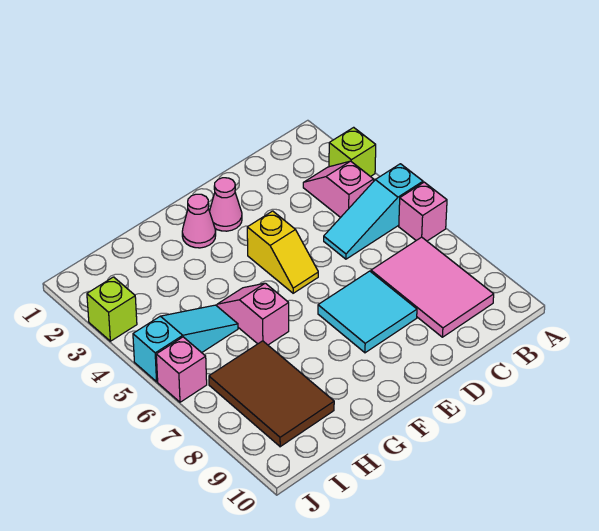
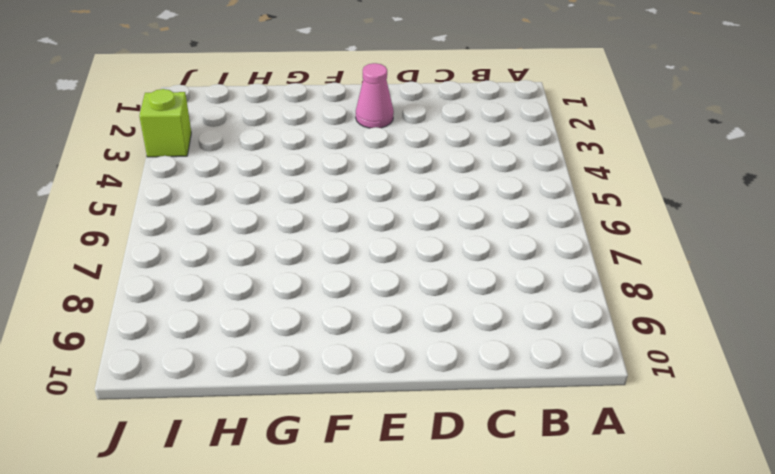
none -> lime 1x1 brick [329,127,376,177]
none -> cyan 1x3 slope [324,164,423,259]
none -> pink 1x1 brick [399,182,447,241]

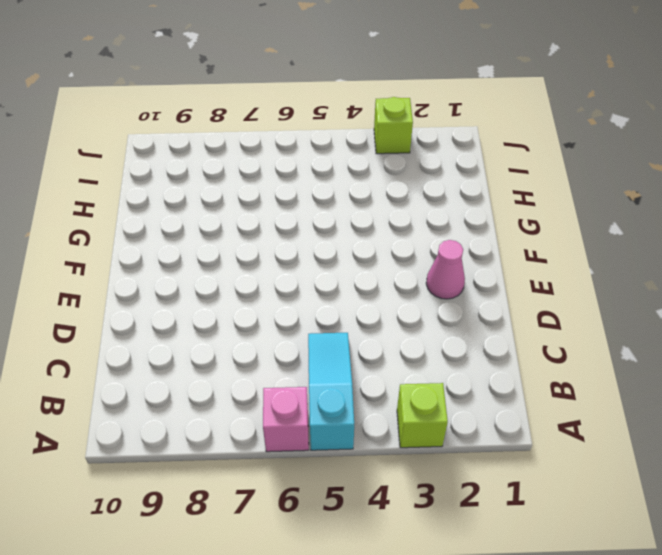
none -> pink 1x2 slope [303,161,374,218]
none -> pink 2x3 tile [371,237,494,337]
none -> cyan 2x2 tile [318,271,417,353]

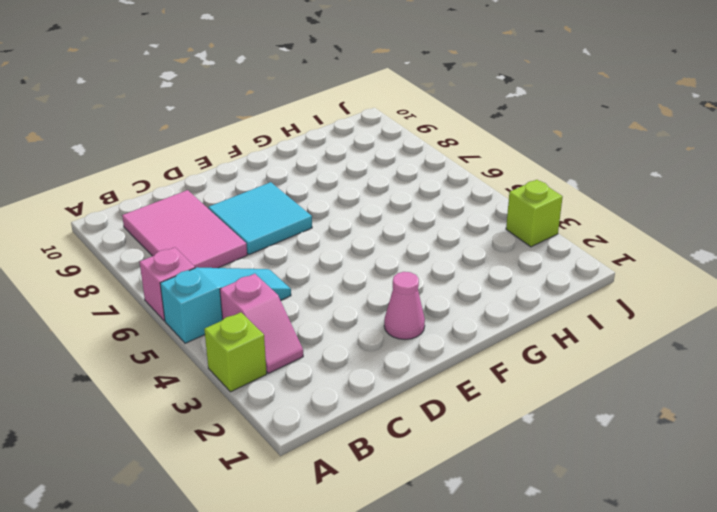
none -> yellow 1x2 slope [247,211,318,293]
none -> pink 1x1 cone [182,194,216,248]
none -> pink 1x2 slope [217,283,289,345]

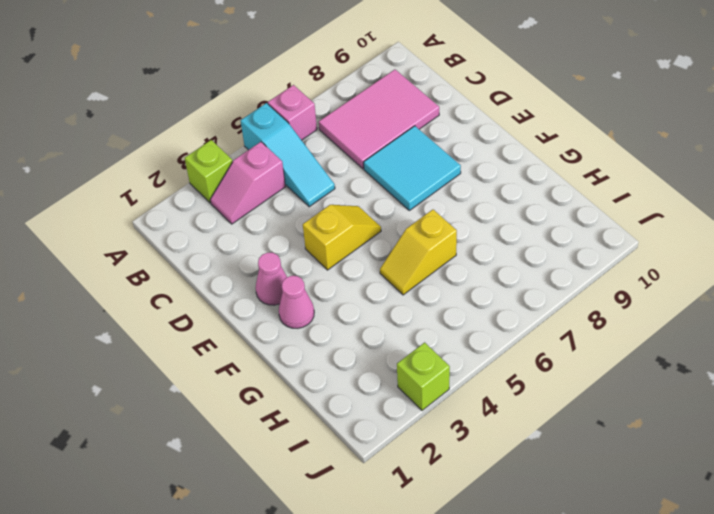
yellow 1x2 slope [380,210,457,295] -> pink 1x2 slope [217,283,289,345]
none -> cyan 1x3 slope [133,305,238,382]
none -> brown 2x3 tile [209,341,334,447]
none -> pink 1x1 brick [156,337,207,402]

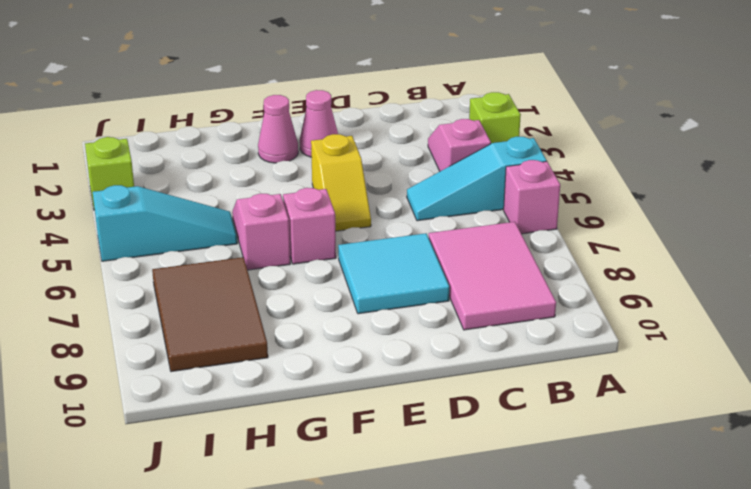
pink 1x1 brick [283,188,336,264] -> pink 1x1 brick moved to [156,337,207,402]

